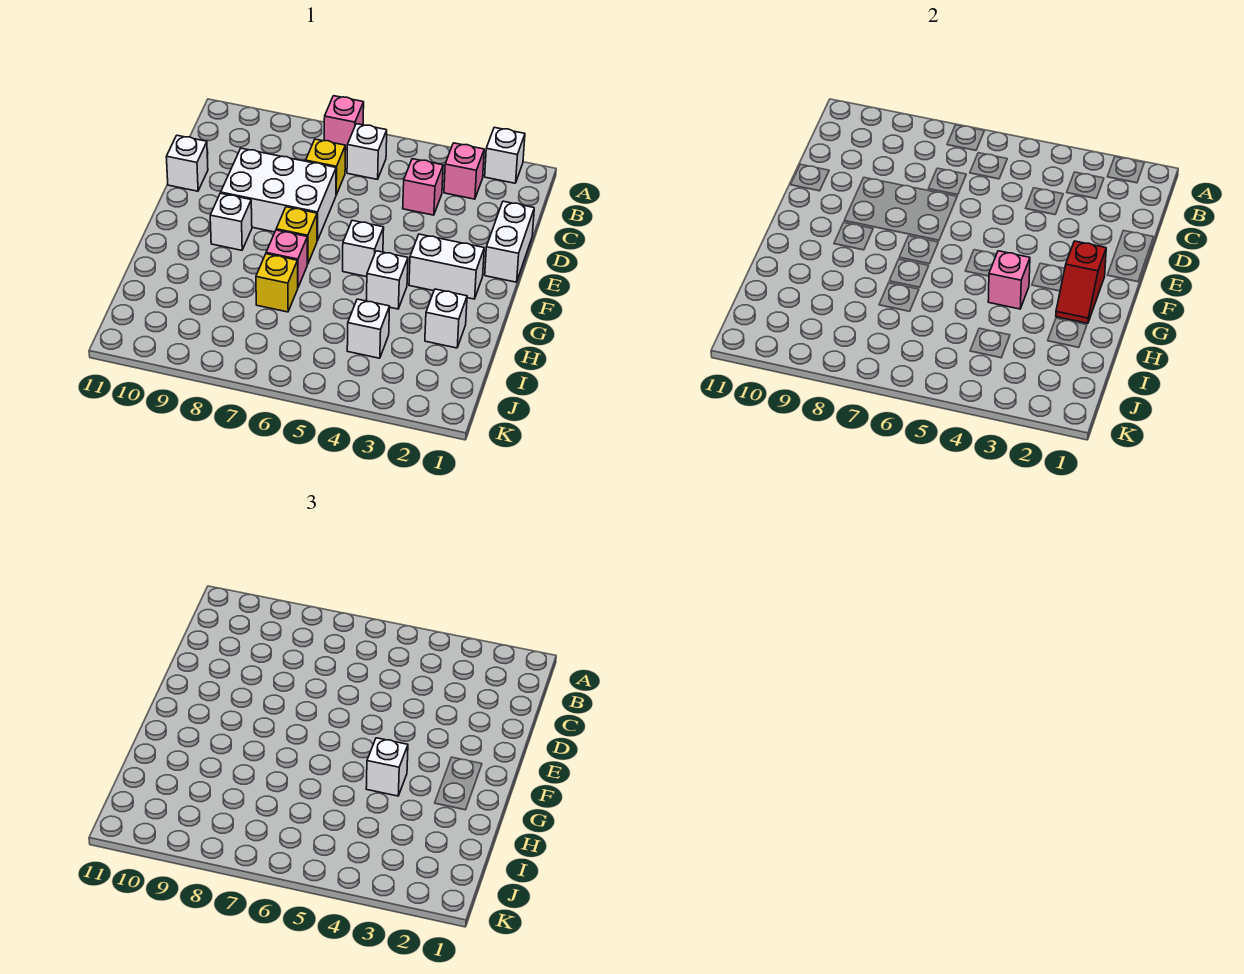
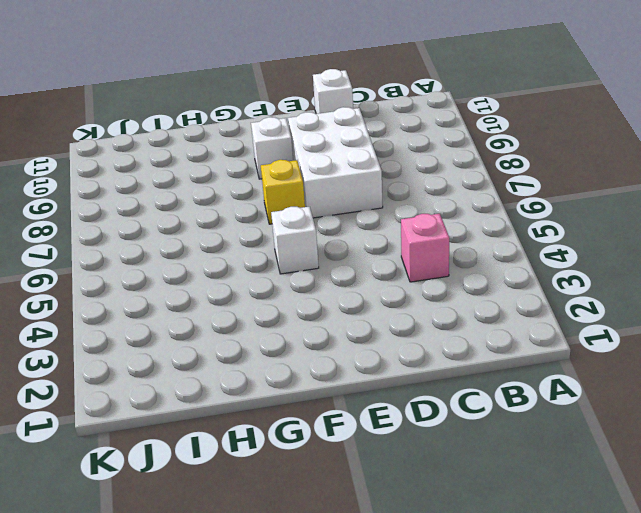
none -> white 1x1 brick [485,127,525,183]
none -> pink 1x1 brick [324,96,364,149]
none -> pink 1x1 brick [444,143,484,199]

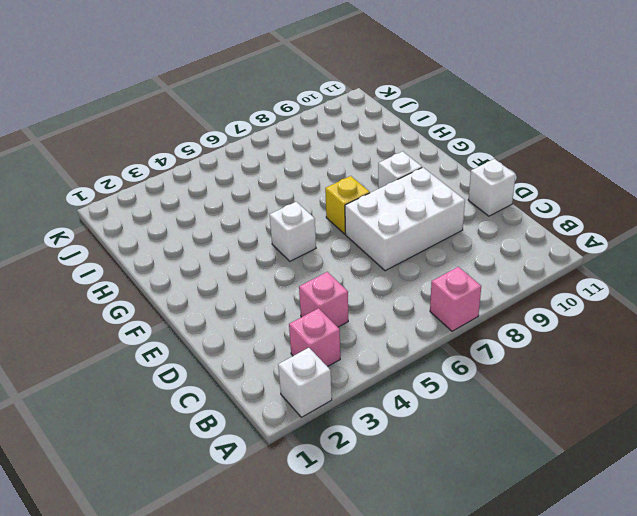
none -> white 1x1 brick [347,124,387,179]
none -> yellow 1x1 brick [306,139,345,195]
none -> white 1x2 brick [485,201,534,282]

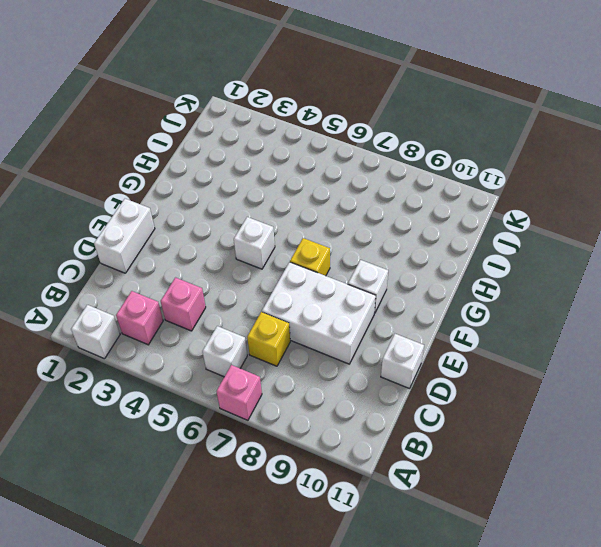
none -> white 1x2 brick [409,234,484,299]
none -> white 1x1 brick [366,251,408,309]
none -> pink 1x1 brick [266,230,307,287]

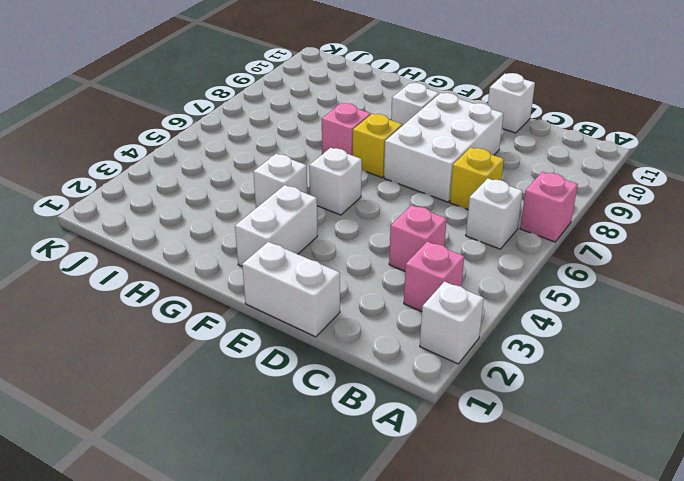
none -> white 1x1 brick [425,289,467,348]
none -> yellow 1x1 brick [256,254,298,312]
none -> white 1x1 brick [347,299,390,358]

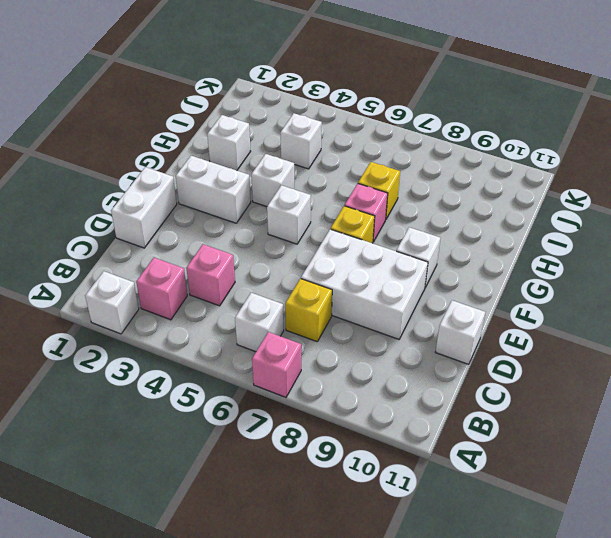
none -> red 1x2 slope [1056,241,1106,323]
none -> pink 1x1 brick [988,251,1030,309]
none -> white 1x1 brick [366,738,408,796]

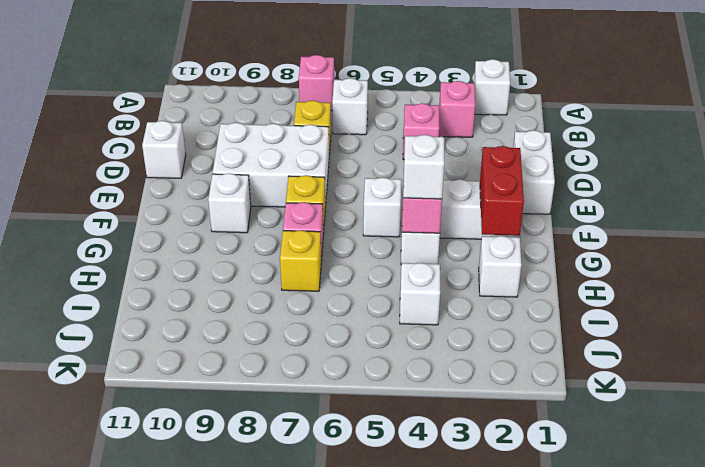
red 1x2 brick [480,146,524,236] -> red 1x2 slope [1056,241,1106,323]

